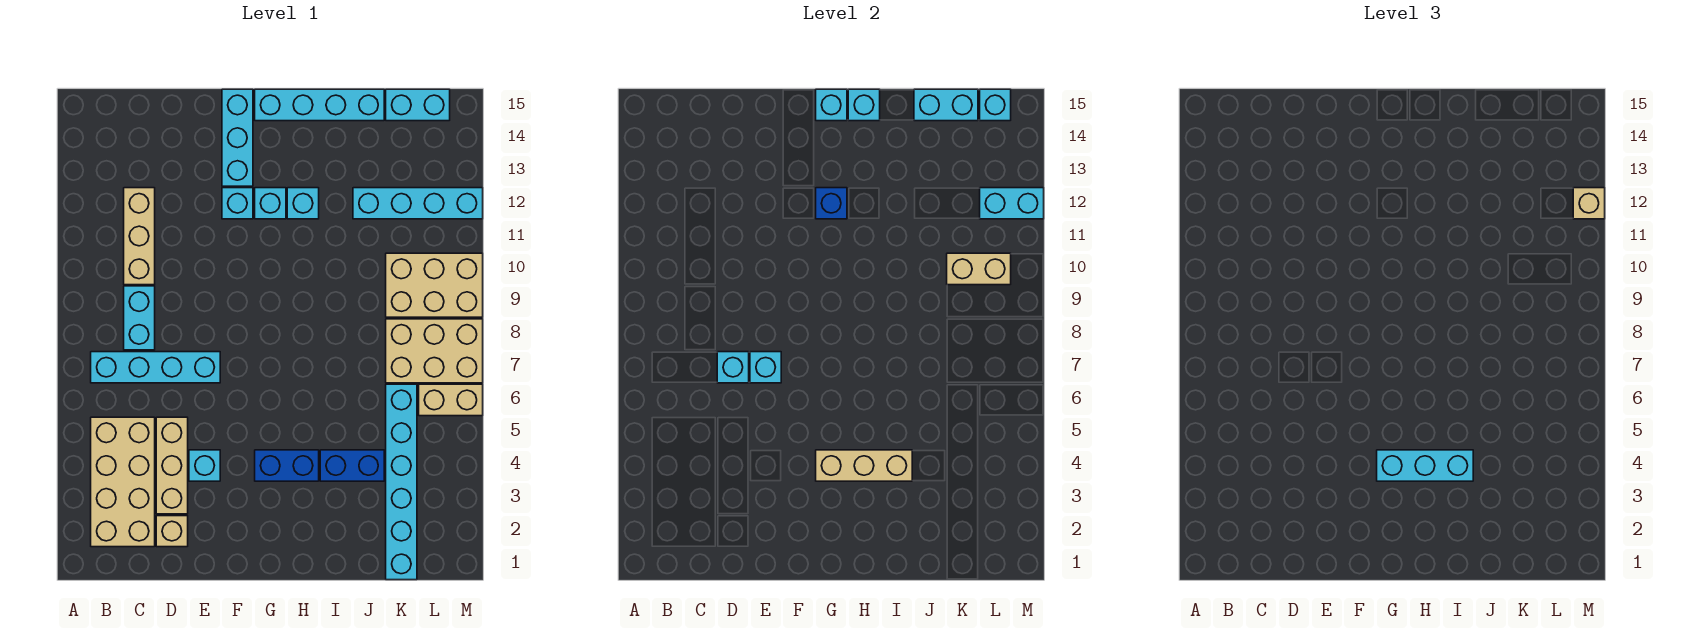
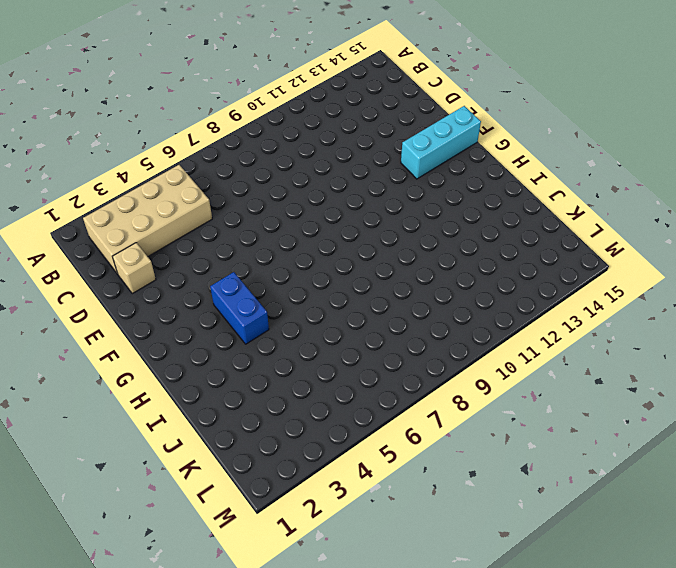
none -> cyan 1x4 brick [91,352,220,383]
none -> cyan 1x2 brick [124,286,155,350]
none -> tan 1x3 brick [124,188,155,285]
none -> tan 1x3 brick [156,417,188,514]

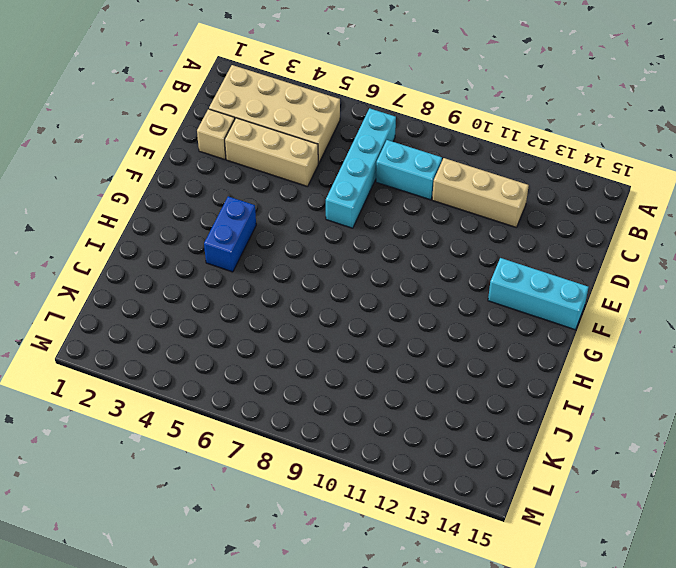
none -> cyan 1x1 brick [189,450,220,481]
none -> cyan 1x1 brick [222,188,253,219]
none -> cyan 1x1 brick [255,188,286,219]
none -> cyan 1x4 brick [255,89,384,121]

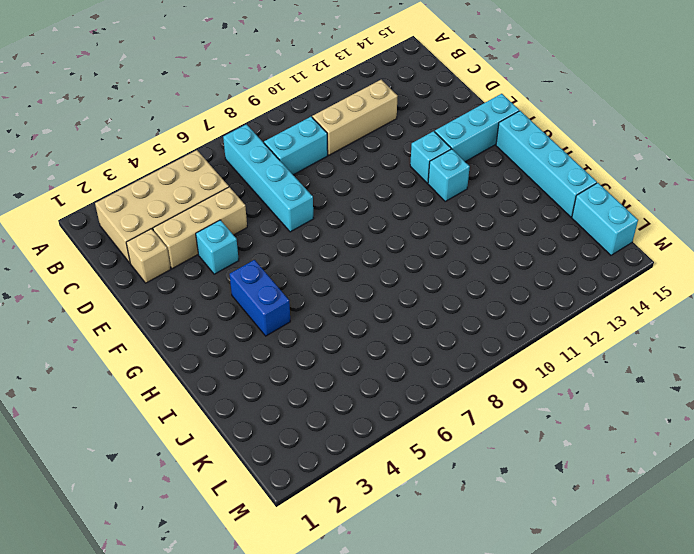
none -> cyan 1x1 brick [287,188,319,219]
none -> blue 1x2 brick [320,450,384,481]
none -> cyan 1x4 brick [353,188,483,219]
none -> cyan 1x6 brick [386,384,417,580]

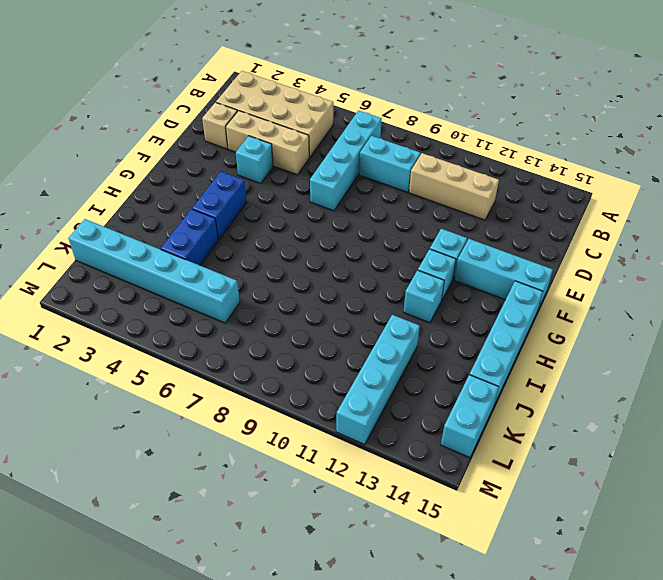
none -> tan 2x3 brick [386,319,483,383]
none -> tan 2x3 brick [386,253,483,317]
none -> tan 1x2 brick [419,384,483,416]
none -> cyan 1x1 brick [717,352,749,383]

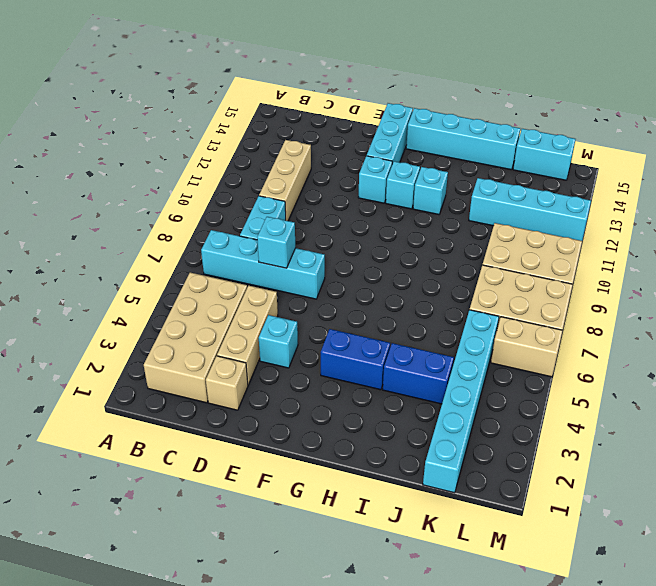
none -> cyan 1x1 brick [750,352,781,383]
none -> tan 1x3 brick [816,450,912,481]
none -> blue 1x1 brick [816,188,847,219]
none -> cyan 1x1 brick [816,89,847,121]

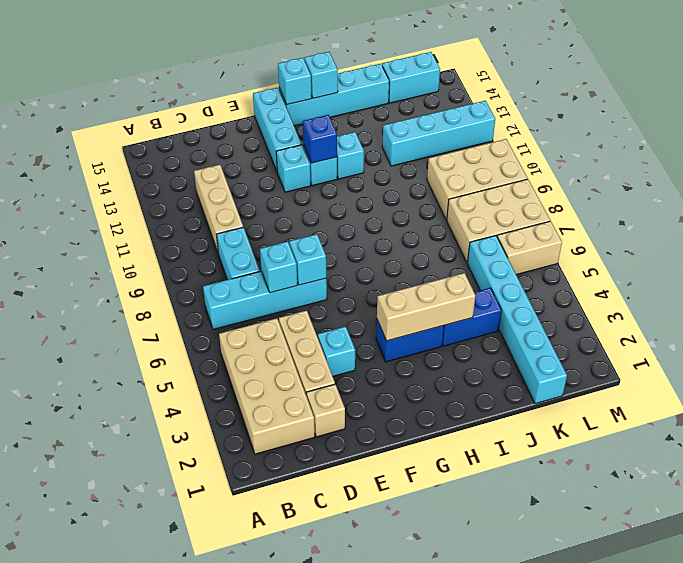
none -> cyan 1x2 brick [914,89,978,121]
none -> tan 1x2 brick [947,253,1011,285]
none -> cyan 1x2 brick [980,188,1044,219]
none -> cyan 1x1 brick [980,89,1011,121]

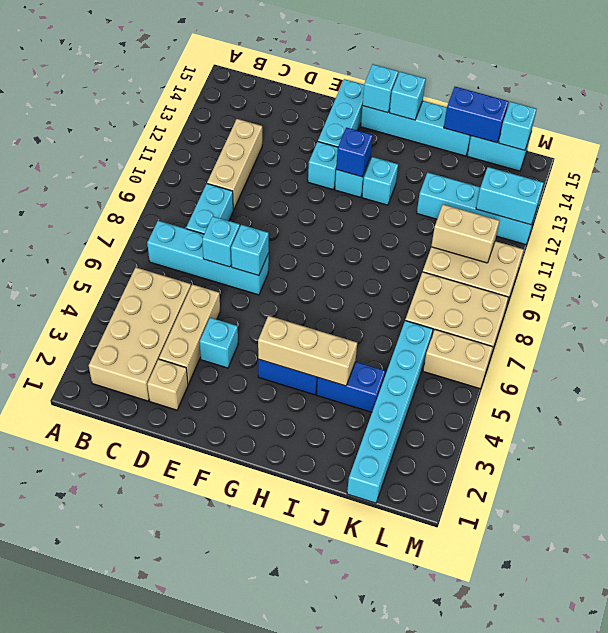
blue 1x2 brick [444,87,509,143] -> cyan 1x2 brick [914,89,978,121]
none -> cyan 1x3 brick [1377,450,1473,481]
none -> tan 1x1 brick [1573,188,1605,219]

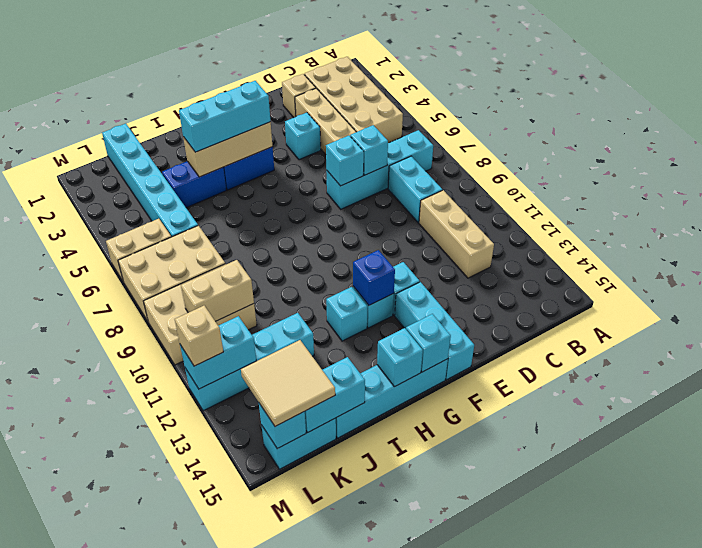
tan 2x2 tile [241,340,335,426] -> none

